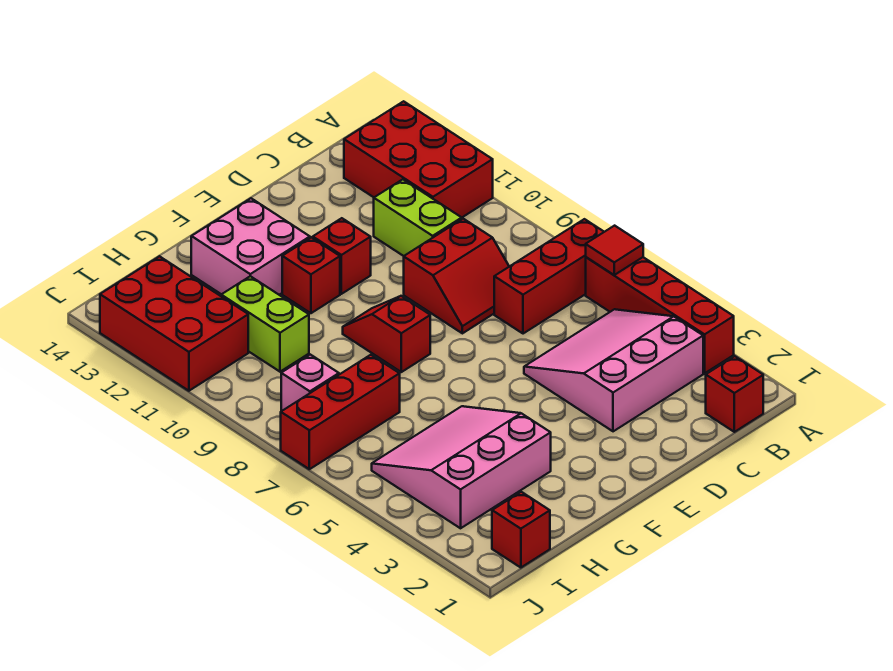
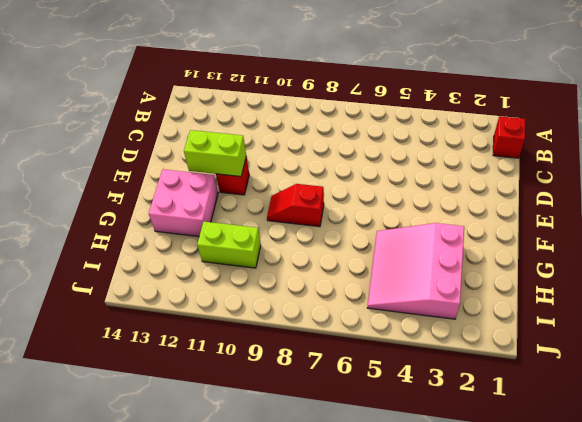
lime 1x2 brick [184,130,246,176] -> lime 1x2 brick moved to [374,179,462,256]
none -> red 1x4 brick [586,257,734,373]
none -> red 1x3 brick [494,219,604,334]
none -> red 2x3 brick [344,101,493,218]

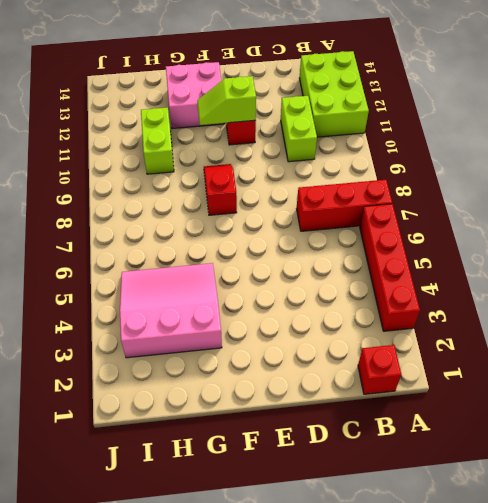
lime 2x3 brick [299,51,369,137] -> red 2x3 brick [344,101,493,218]
lime 1x2 slope [197,76,256,125] -> none
none -> pink 3x3 slope [524,309,703,431]
none -> red 2x2 slope [404,219,509,333]
none -> red 1x1 brick [282,237,340,313]

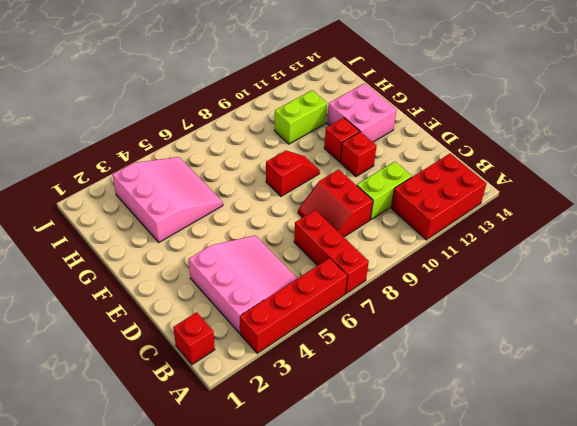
none -> red 1x3 brick [281,355,400,469]
none -> red 1x1 brick [492,492,550,568]
none -> pink 1x1 brick [281,355,339,411]

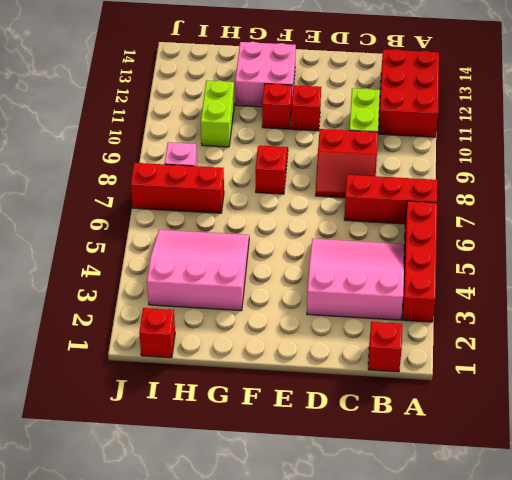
none -> red 2x3 brick [100,256,248,391]
none -> red 1x1 tile [586,226,643,275]

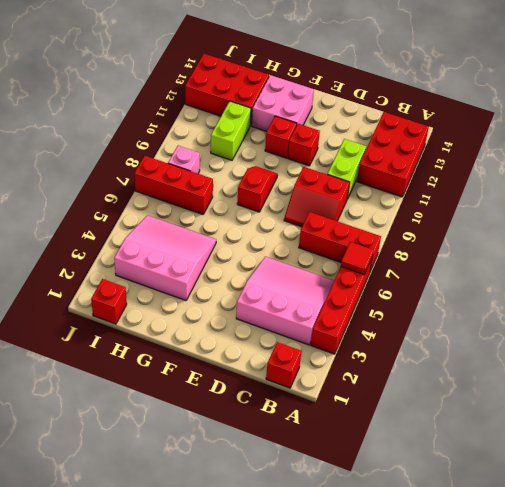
red 2x3 brick [185,54,269,126] -> red 2x3 brick turned to [100,256,248,391]

